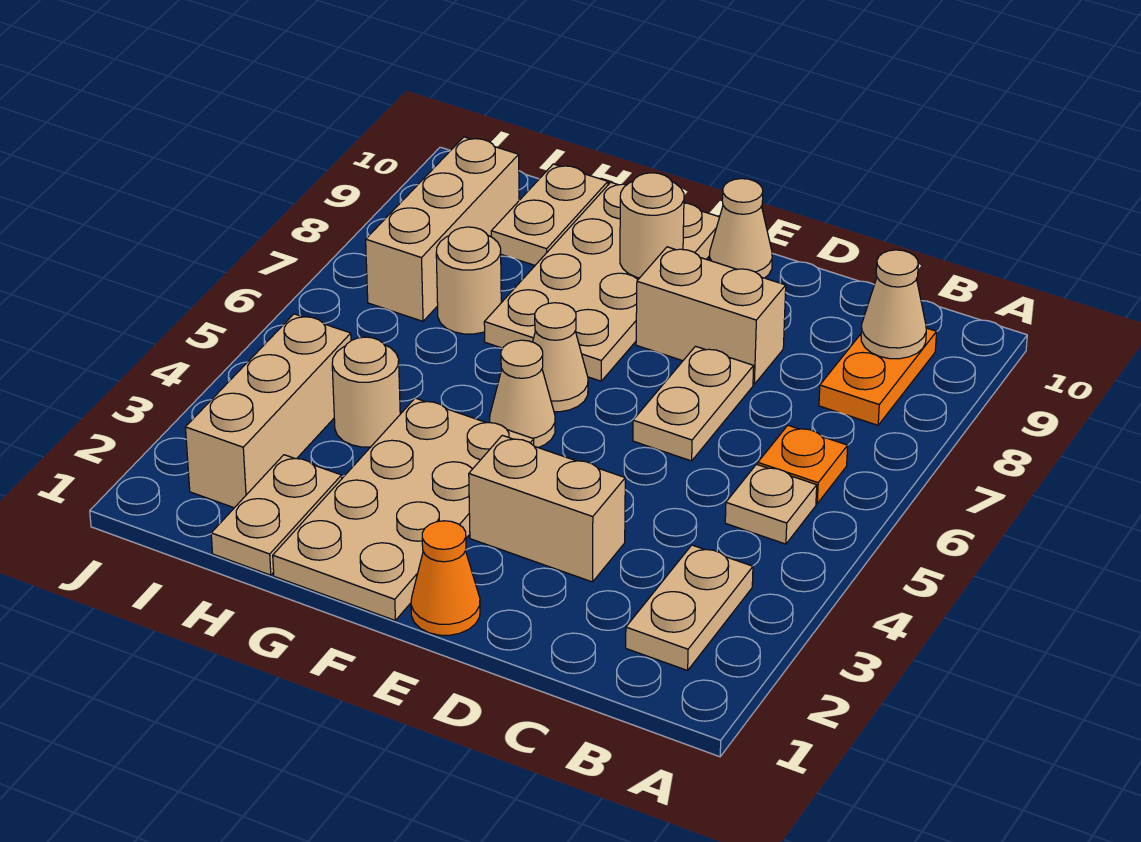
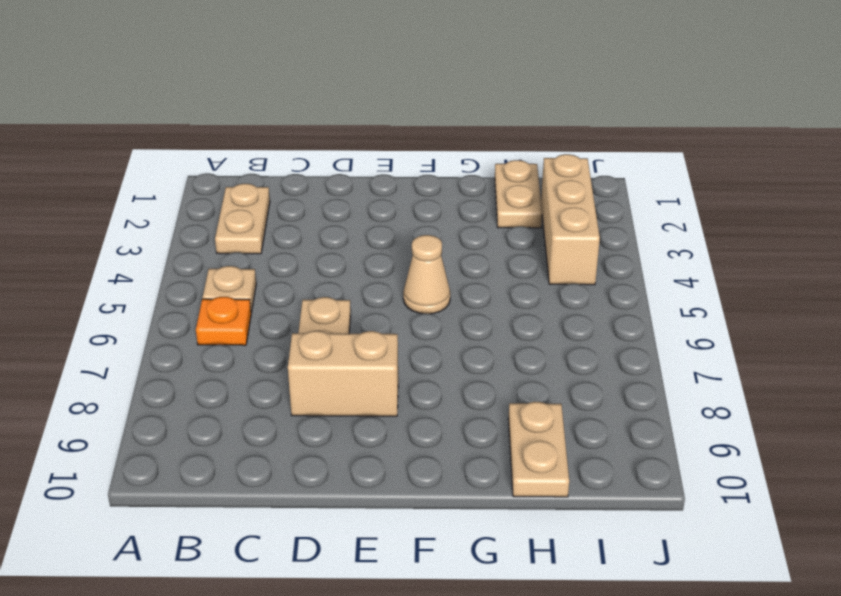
none -> orange 1x2 plate [819,328,937,425]
none -> tan 1x2 brick [469,435,625,582]
none -> orange 1x1 cone [411,521,480,635]

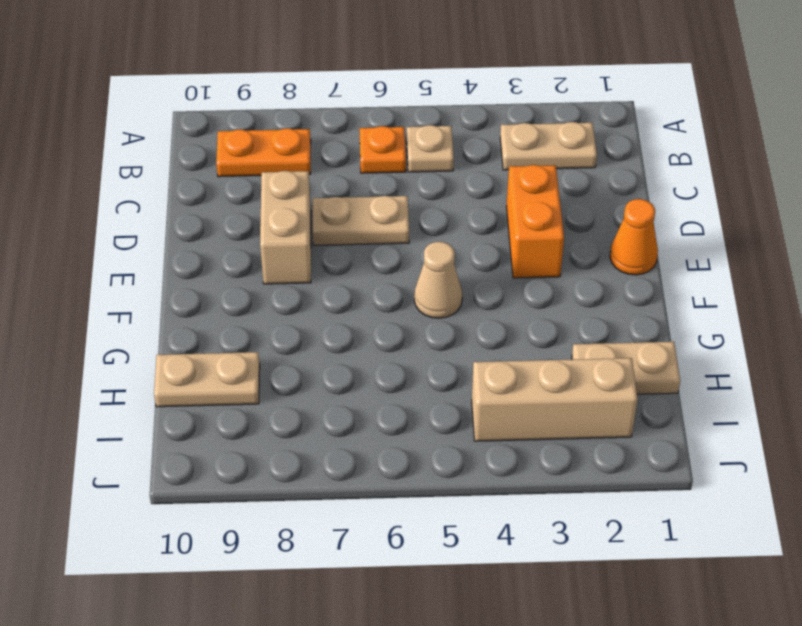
orange 1x2 brick [506,165,564,278] -> tan 1x2 brick [469,435,625,582]
none -> tan 1x1 cone [709,179,772,278]
none -> tan 2x4 plate [273,398,534,620]
none -> tan 1x1 cone [533,303,588,412]

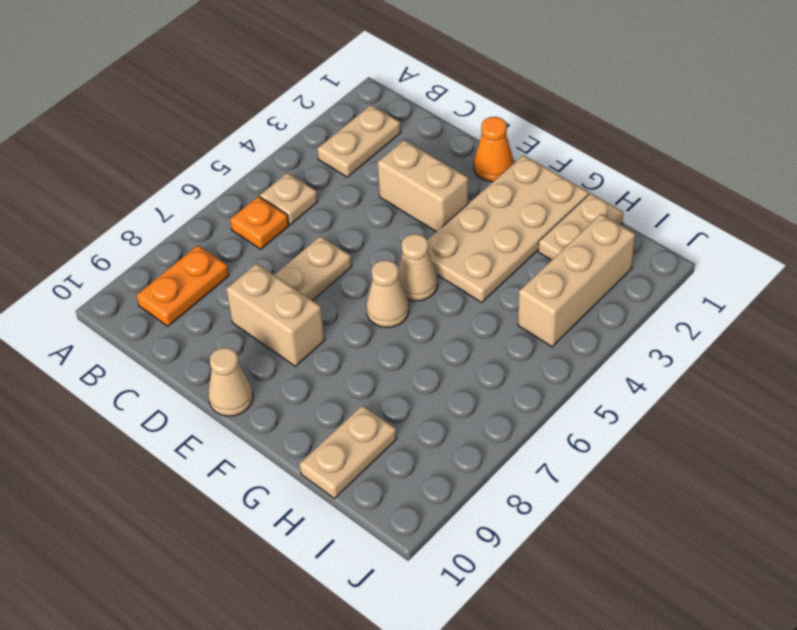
none -> tan 2x4 plate [484,182,719,381]
none -> tan 1x1 round brick [332,337,400,447]
none -> tan 1x1 round brick [436,227,501,334]

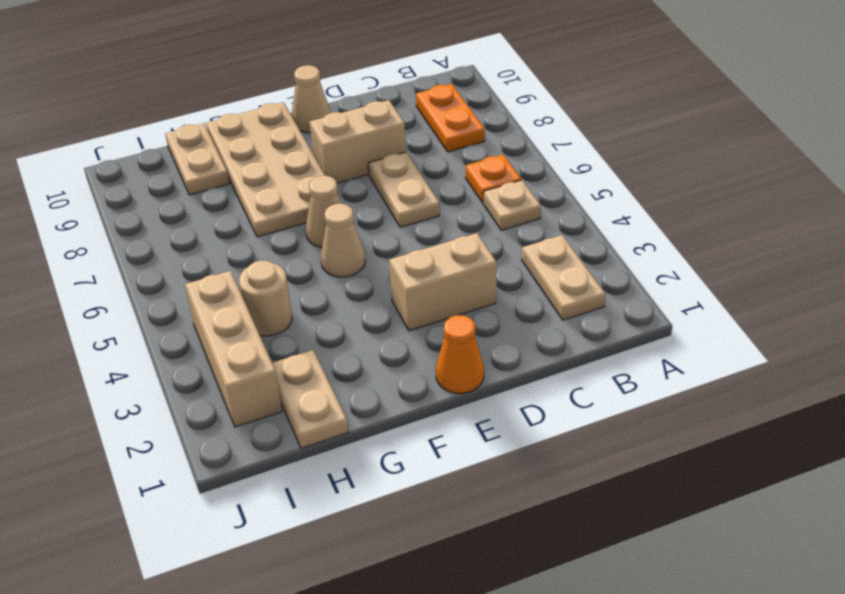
none -> tan 2x4 plate [273,398,534,620]
none -> tan 1x1 round brick [436,227,501,334]
none -> tan 1x3 brick [366,137,519,321]

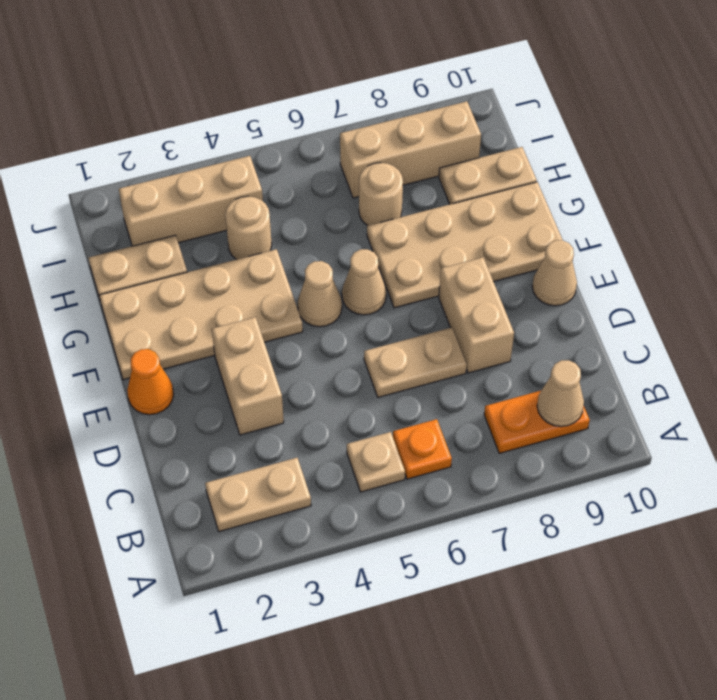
none -> tan 1x1 round brick [620,173,684,278]

